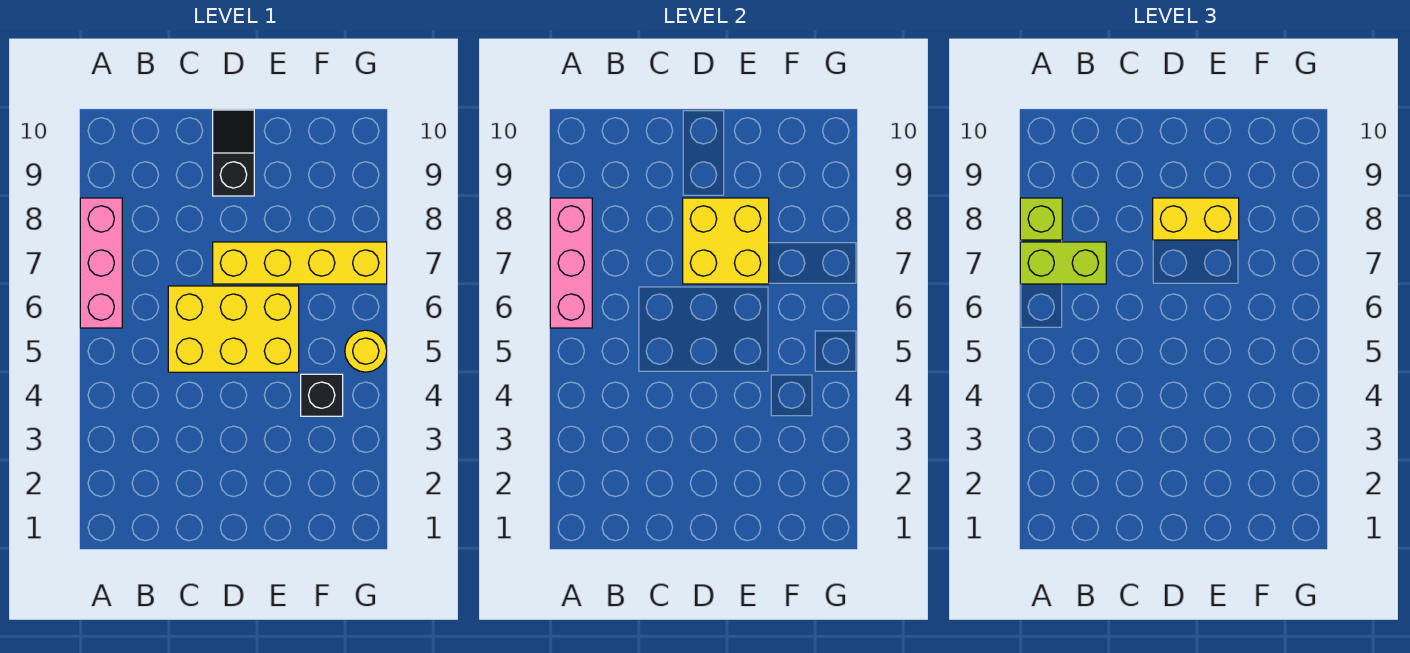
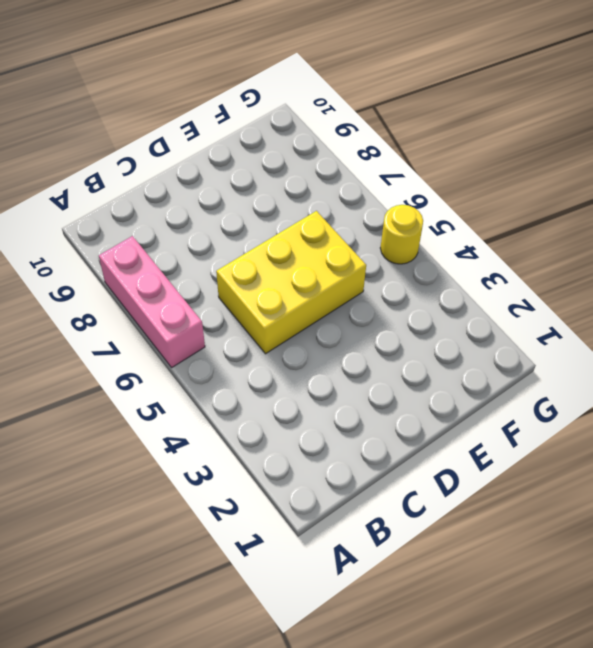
none -> yellow 1x4 brick [213,242,387,284]
none -> black 1x2 slope [213,110,254,196]

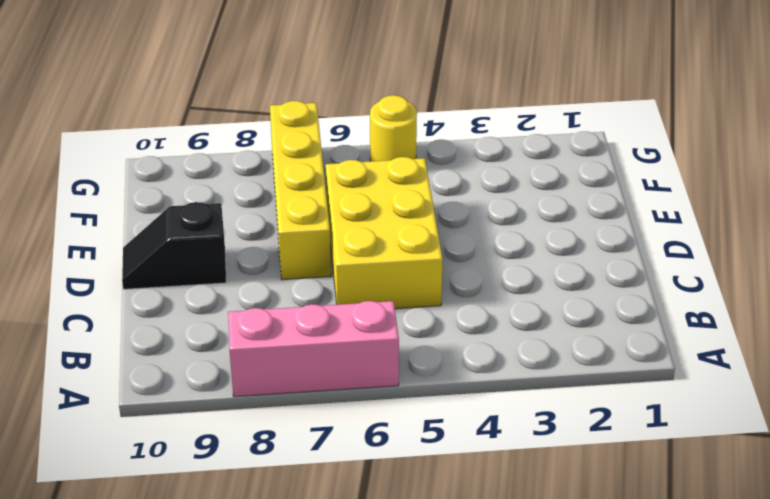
none -> black 1x1 brick [301,374,343,416]
none -> pink 1x3 brick [550,198,592,328]

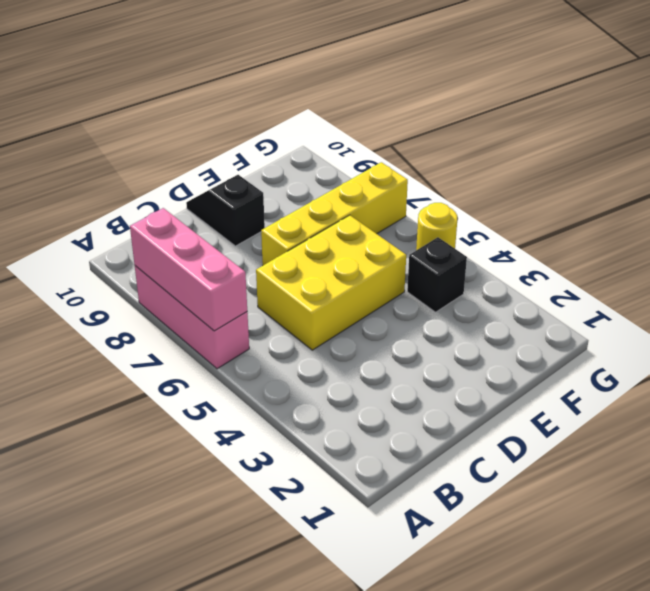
none -> yellow 2x2 brick [683,198,769,284]
none -> lime 1x2 brick [1020,242,1106,284]

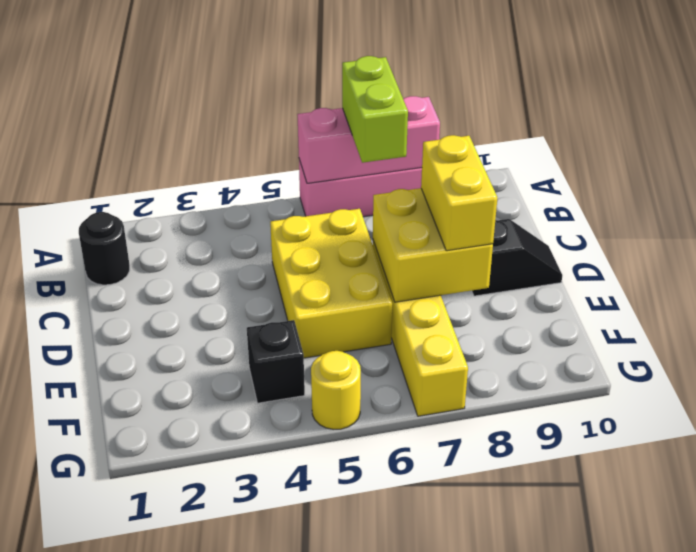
black 1x1 round brick [79,212,130,285] -> none
none -> lime 1x1 brick [1020,198,1062,240]

